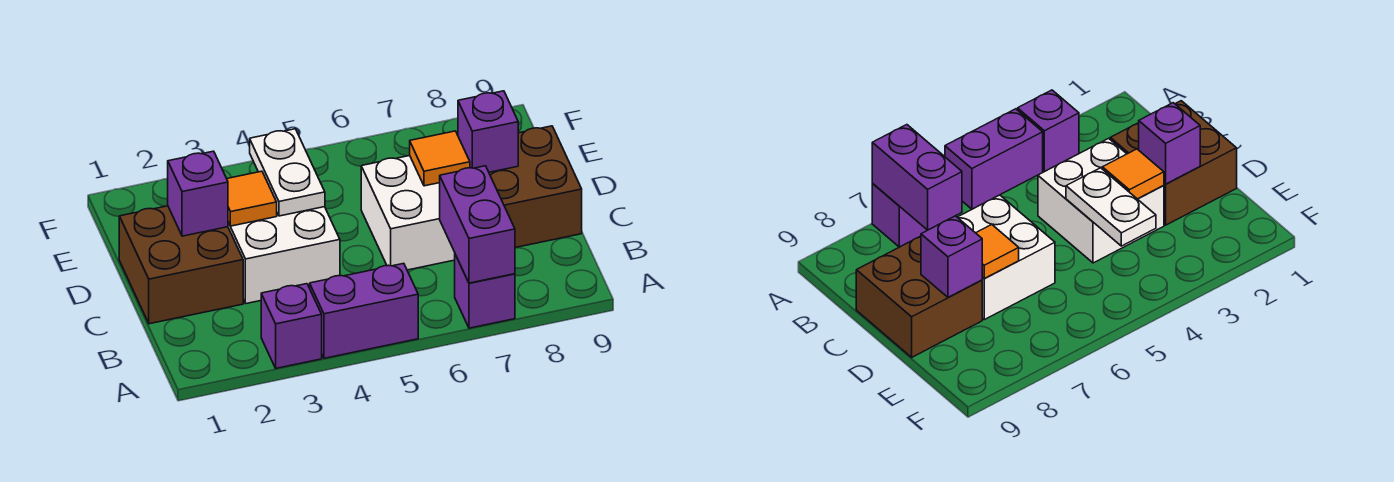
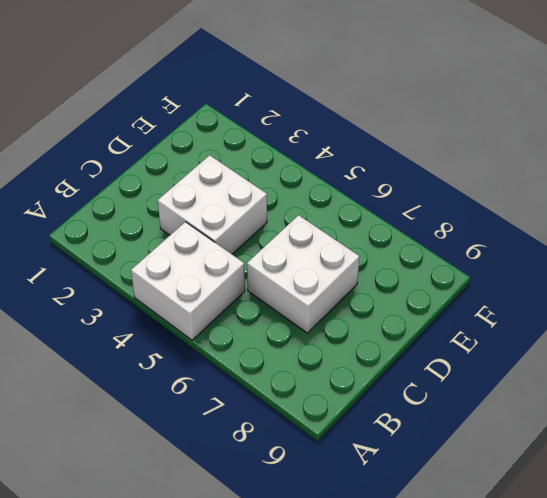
white 2x2 brick [131,222,245,340] -> purple 1x2 brick [310,263,418,358]
none -> purple 1x1 brick [261,284,322,368]
none -> purple 1x1 brick [455,255,515,328]
none -> brown 2x2 brick [119,206,243,324]

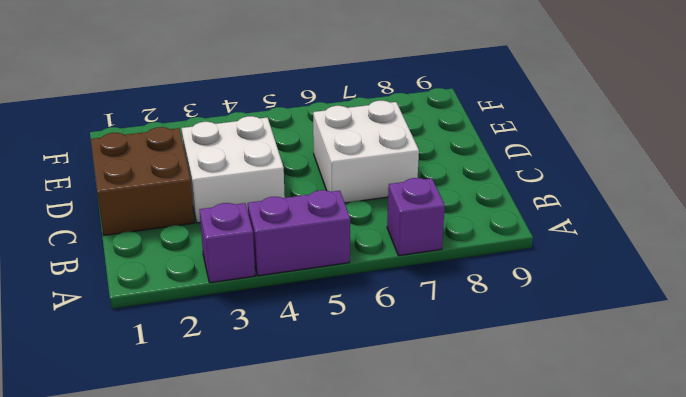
none -> brown 2x2 brick [489,126,582,248]
none -> purple 1x2 brick [440,166,515,283]
none -> purple 1x1 brick [168,151,228,236]

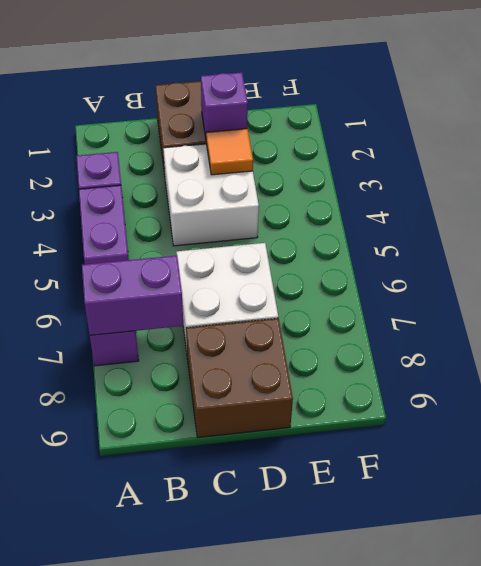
none -> white 1x2 plate [250,129,325,216]
none -> orange 1x1 tile [410,131,470,186]
none -> purple 1x1 brick [458,91,518,172]

